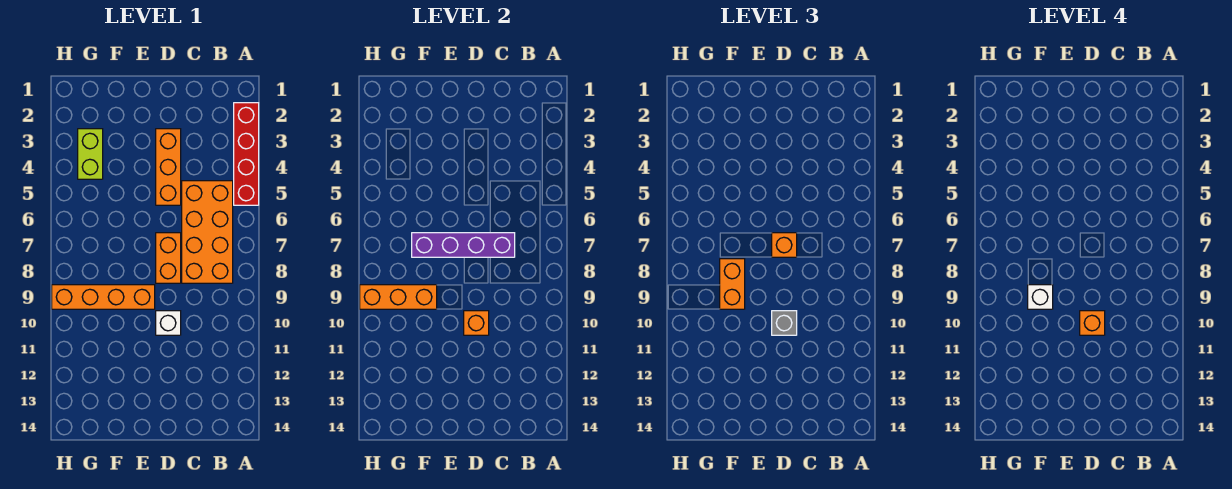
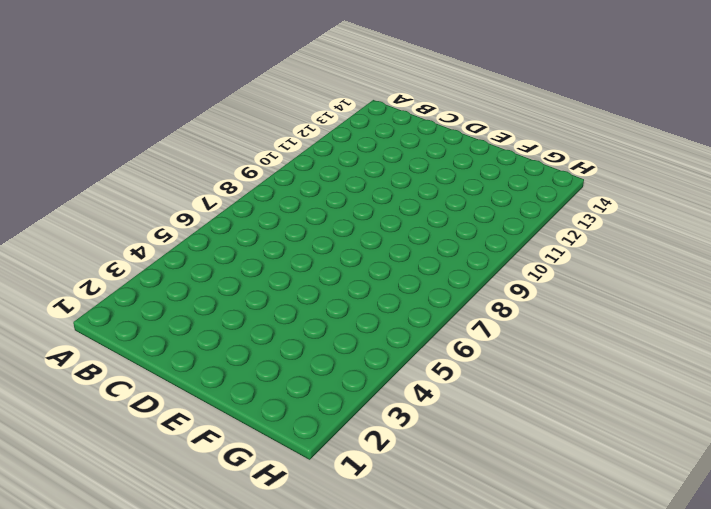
none -> red 1x4 brick [234,103,259,205]
none -> orange 2x4 brick [182,181,233,283]
none -> orange 1x3 brick [156,129,181,205]

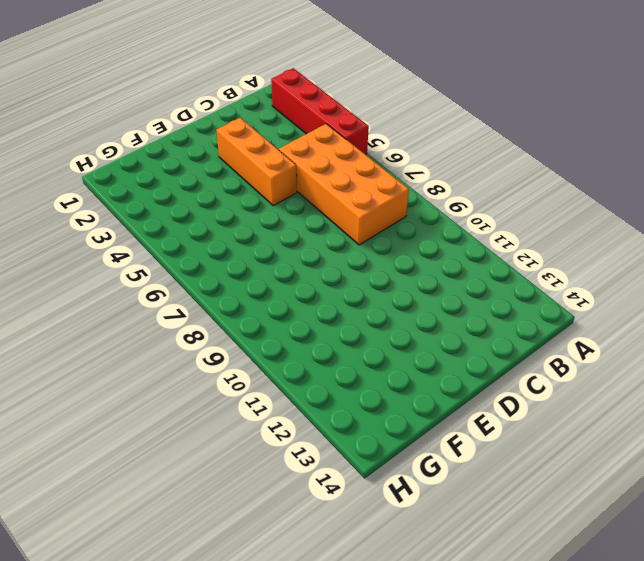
none -> orange 1x2 brick [156,233,181,283]
none -> white 1x1 brick [156,311,181,335]
none -> orange 1x4 brick [52,285,155,309]

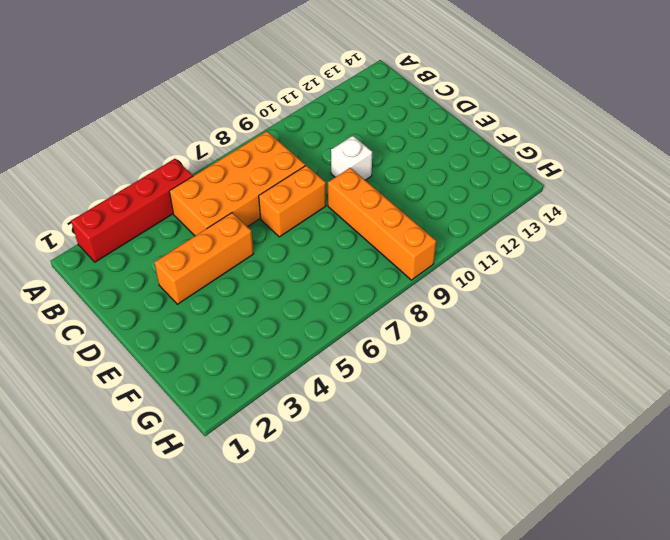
none -> lime 1x2 brick [78,129,103,179]
none -> purple 1x4 brick [412,233,515,257]
none -> orange 1x1 brick [464,311,489,335]

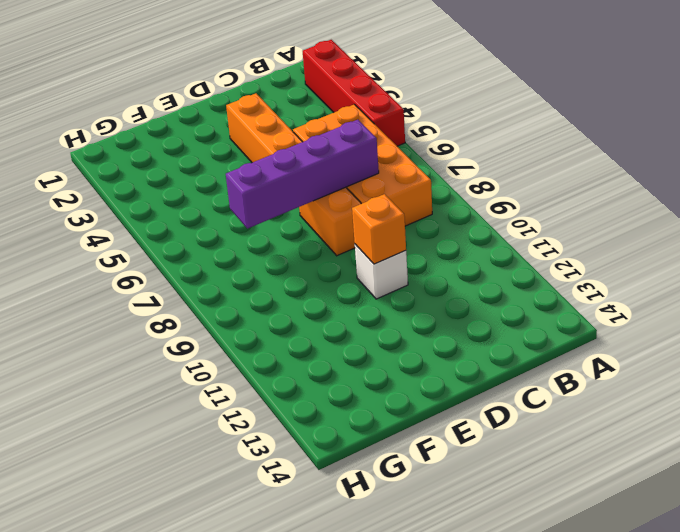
none -> orange 1x4 brick [52,285,155,309]
none -> lime 1x2 brick [78,129,103,179]
none -> orange 1x3 brick [360,285,437,309]

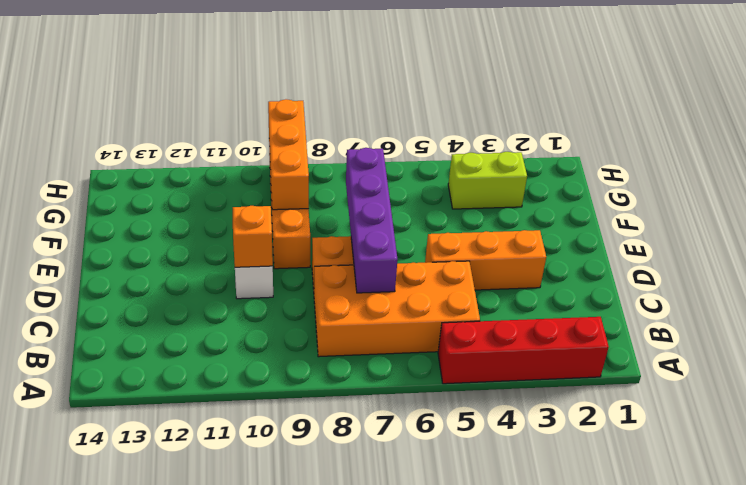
none -> orange 1x1 brick [772,233,797,257]
none -> grey 1x1 brick [772,311,797,335]
none -> orange 1x2 brick [720,259,745,309]

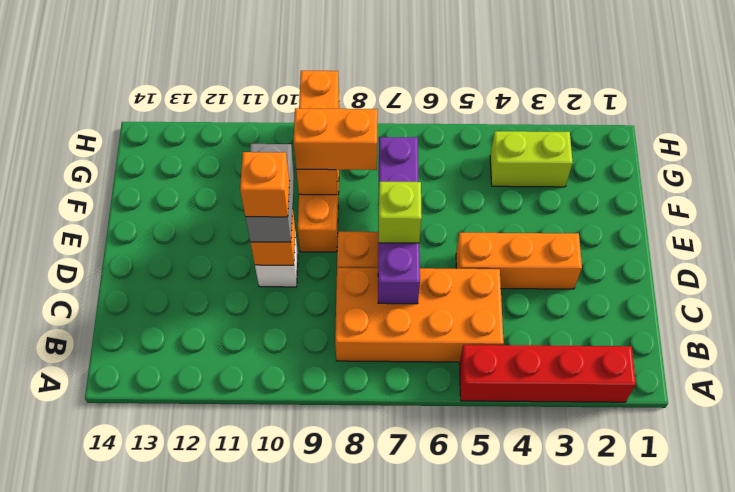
lime 1x1 brick [379,182,422,243] -> orange 1x1 brick [772,233,797,257]
grey 1x2 brick [245,144,294,242] -> grey 1x1 brick [772,311,797,335]
none -> white 1x1 brick [1028,285,1053,309]

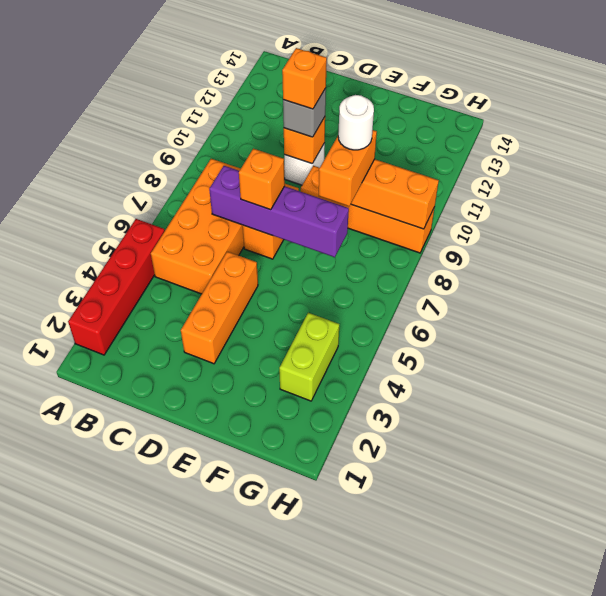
white 1x1 round brick [338,95,374,150] -> white 1x1 brick [1028,285,1053,309]

